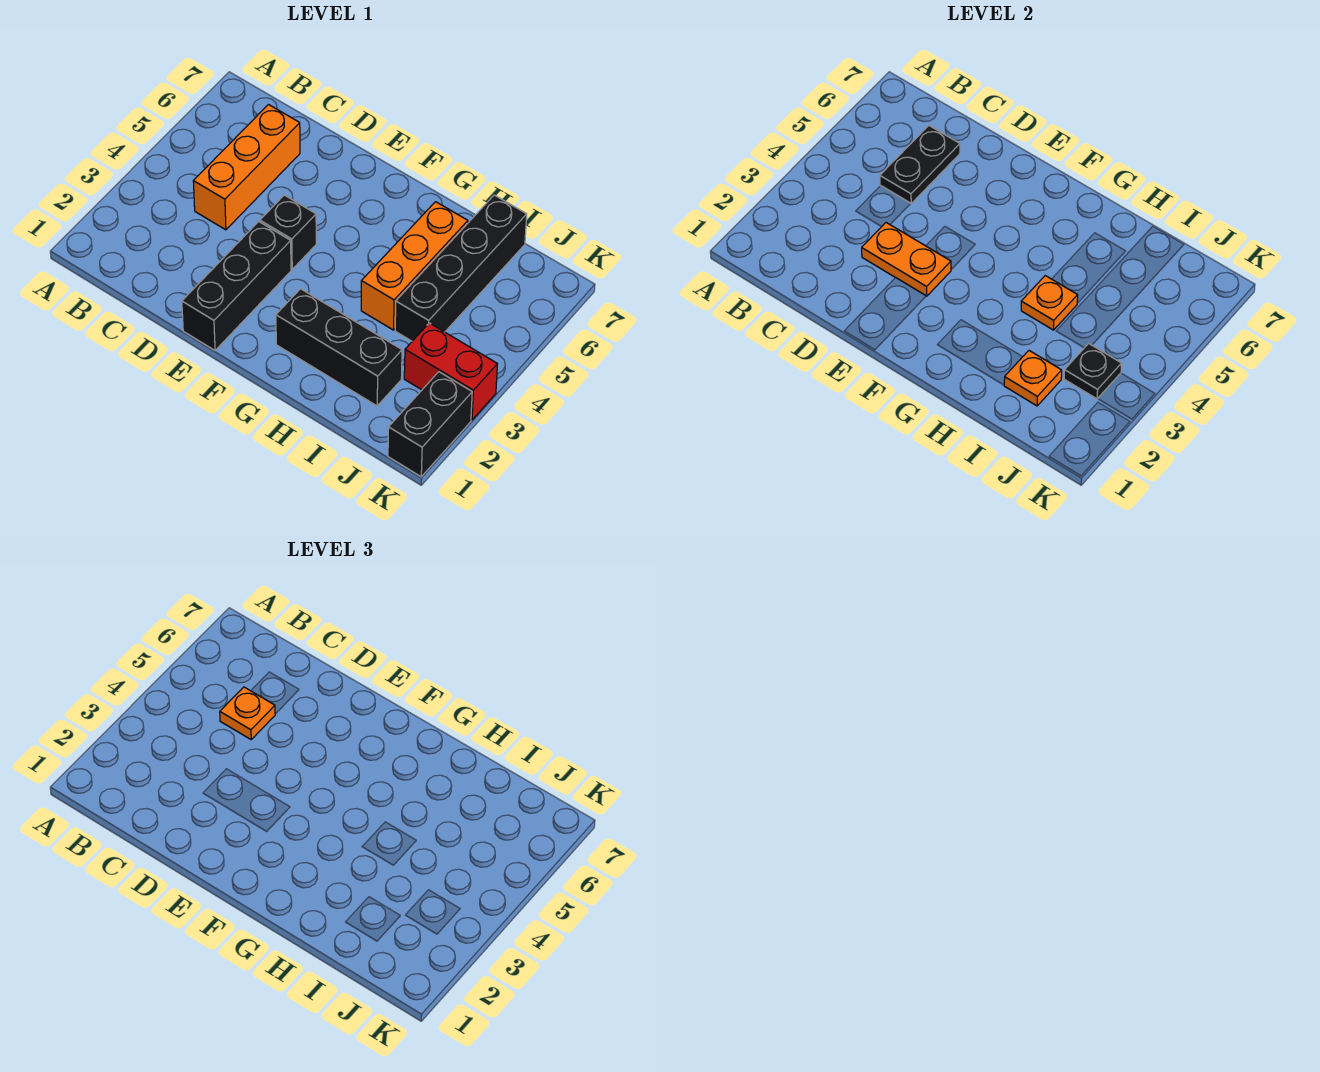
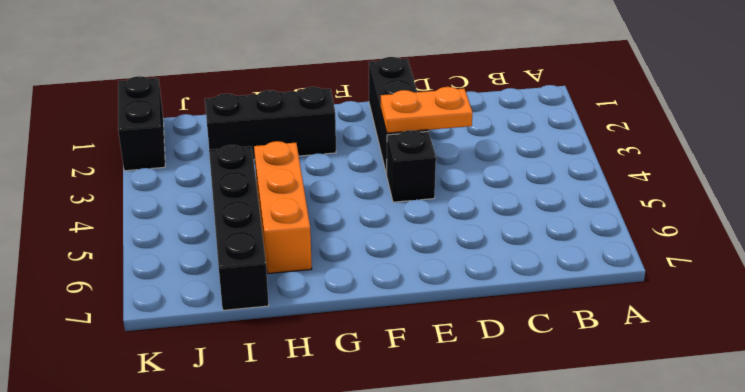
none -> orange 1x3 brick [193,105,300,230]
none -> red 1x2 brick [404,323,497,420]
none -> black 1x2 plate [880,126,960,203]

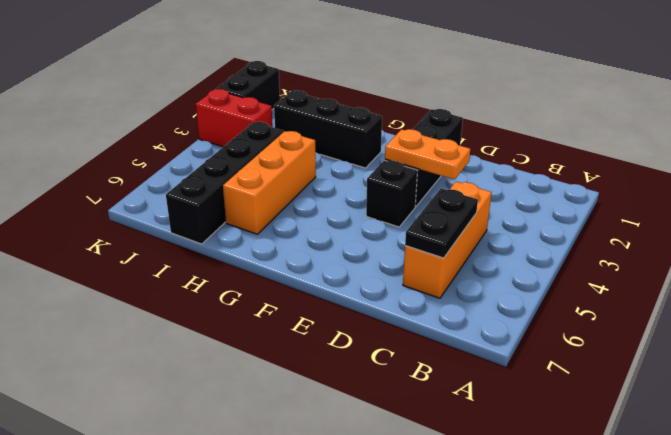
none -> orange 1x1 plate [1021,276,1078,330]
none -> orange 1x1 plate [1004,351,1062,406]
none -> black 1x1 plate [1064,343,1122,399]

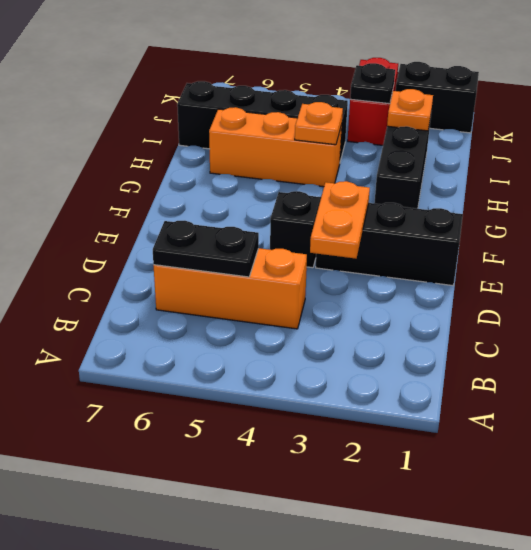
none -> orange 1x1 plate [220,687,275,739]

